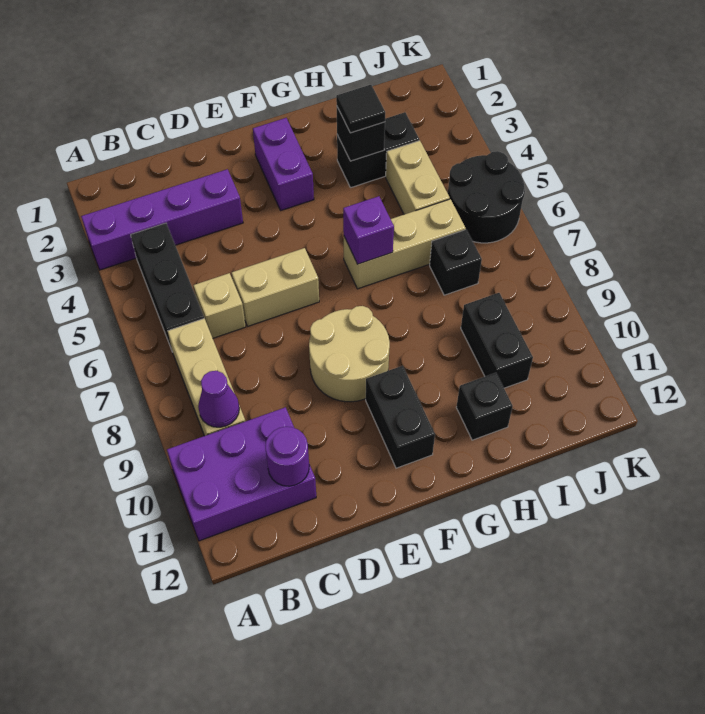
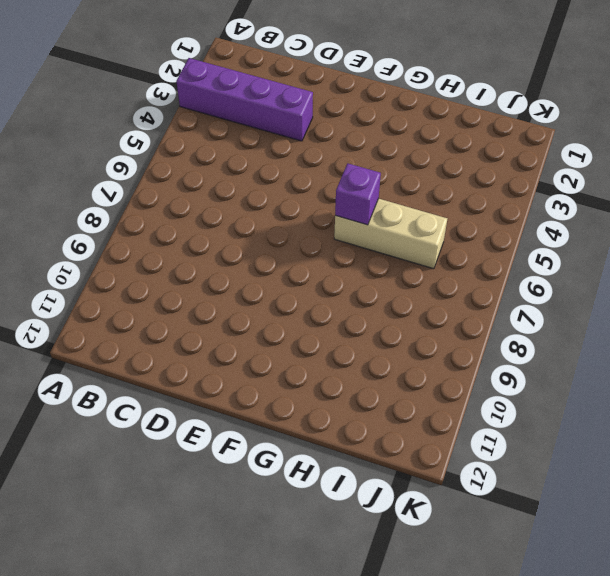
none -> purple 2x3 brick [167,407,316,541]
none -> black 1x3 brick [131,223,204,350]
none -> tan 1x3 brick [168,318,245,436]

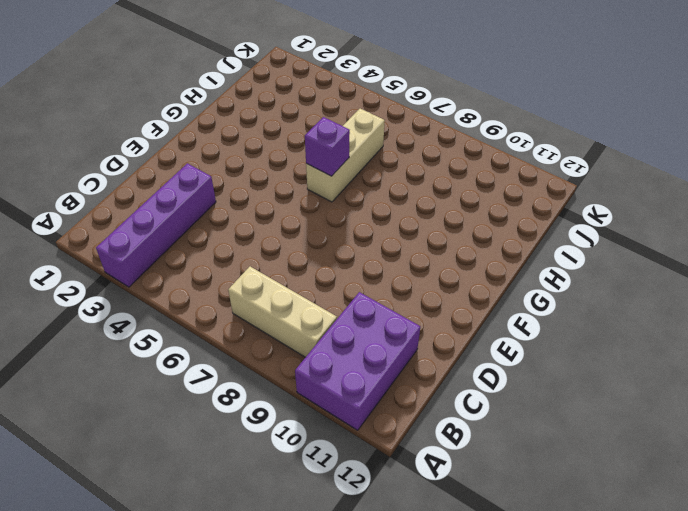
none -> black 1x3 brick [131,223,204,350]
none -> tan 1x1 brick [193,273,246,338]
none -> tan 1x2 brick [232,248,319,326]

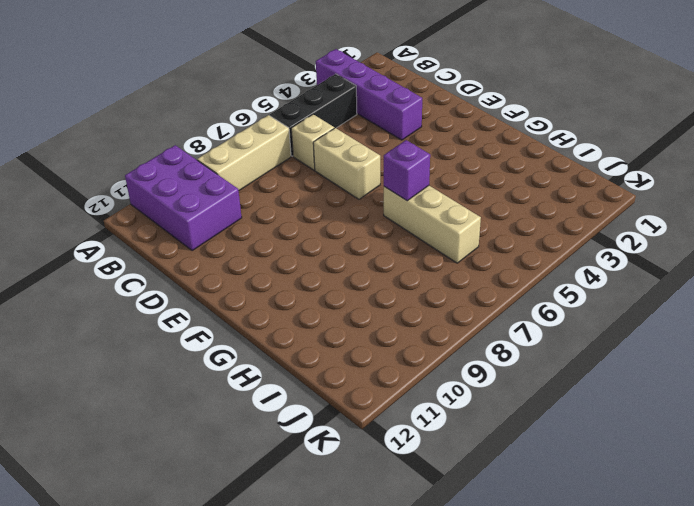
none -> tan 2x2 round brick [309,306,390,402]
none -> purple 1x2 brick [253,118,314,211]
none -> black 1x2 brick [366,366,435,468]

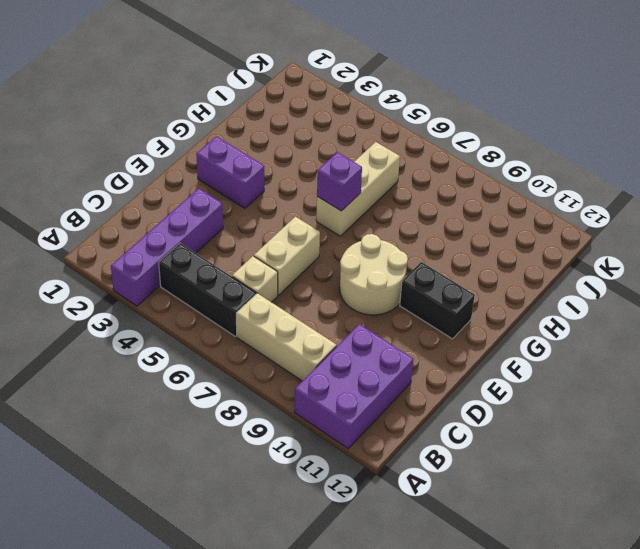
none -> black 1x2 brick [337,112,419,188]
none -> black 1x1 brick [456,373,513,440]
none -> tan 1x2 brick [386,140,450,214]

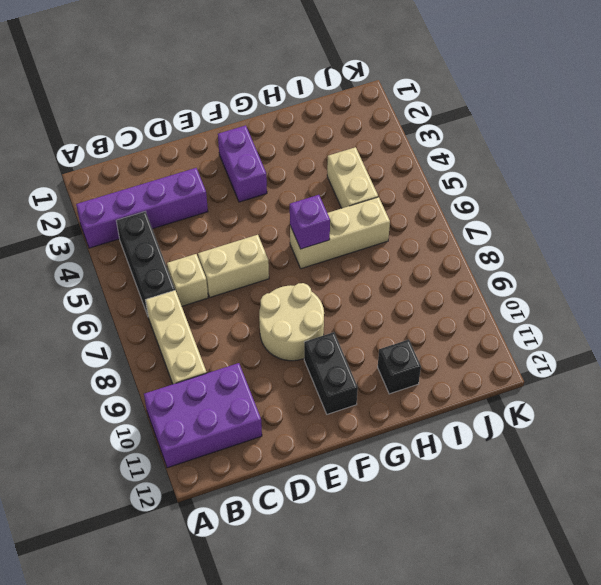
none -> black 1x2 brick [337,112,419,188]
none -> black 1x1 brick [430,230,482,295]
none -> black 1x2 brick [461,293,533,388]

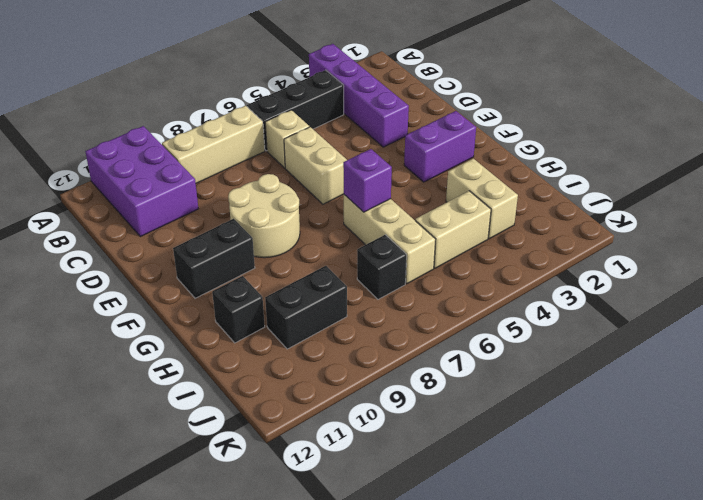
tan 1x2 brick [446,159,518,239] -> black 1x2 brick [337,112,419,188]
none -> black 2x2 round brick [448,151,525,243]
none -> purple 1x1 cone [198,371,239,427]
none -> purple 1x1 round brick [265,427,309,486]

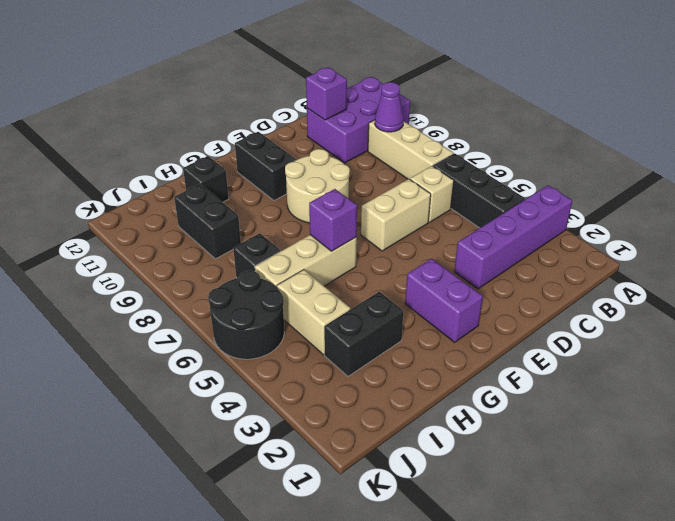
purple 1x1 brick [306,68,347,120] -> purple 1x1 round brick [265,427,309,486]
none -> black 1x1 brick [337,107,385,161]
none -> black 1x1 tile [336,85,385,133]

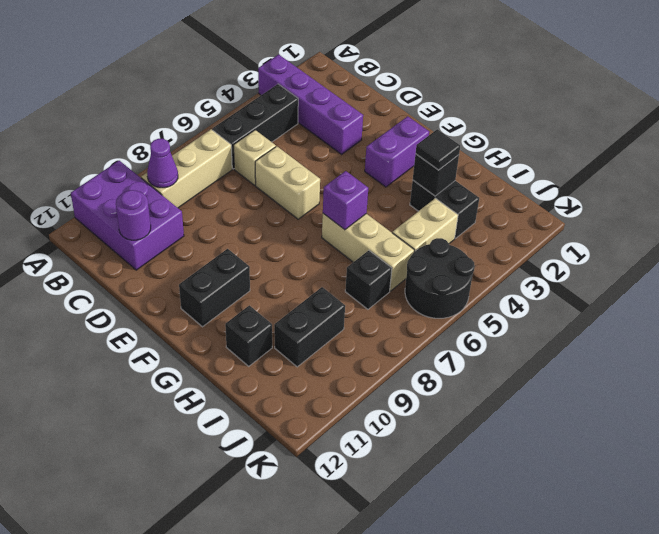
none -> tan 2x2 round brick [309,306,390,402]

